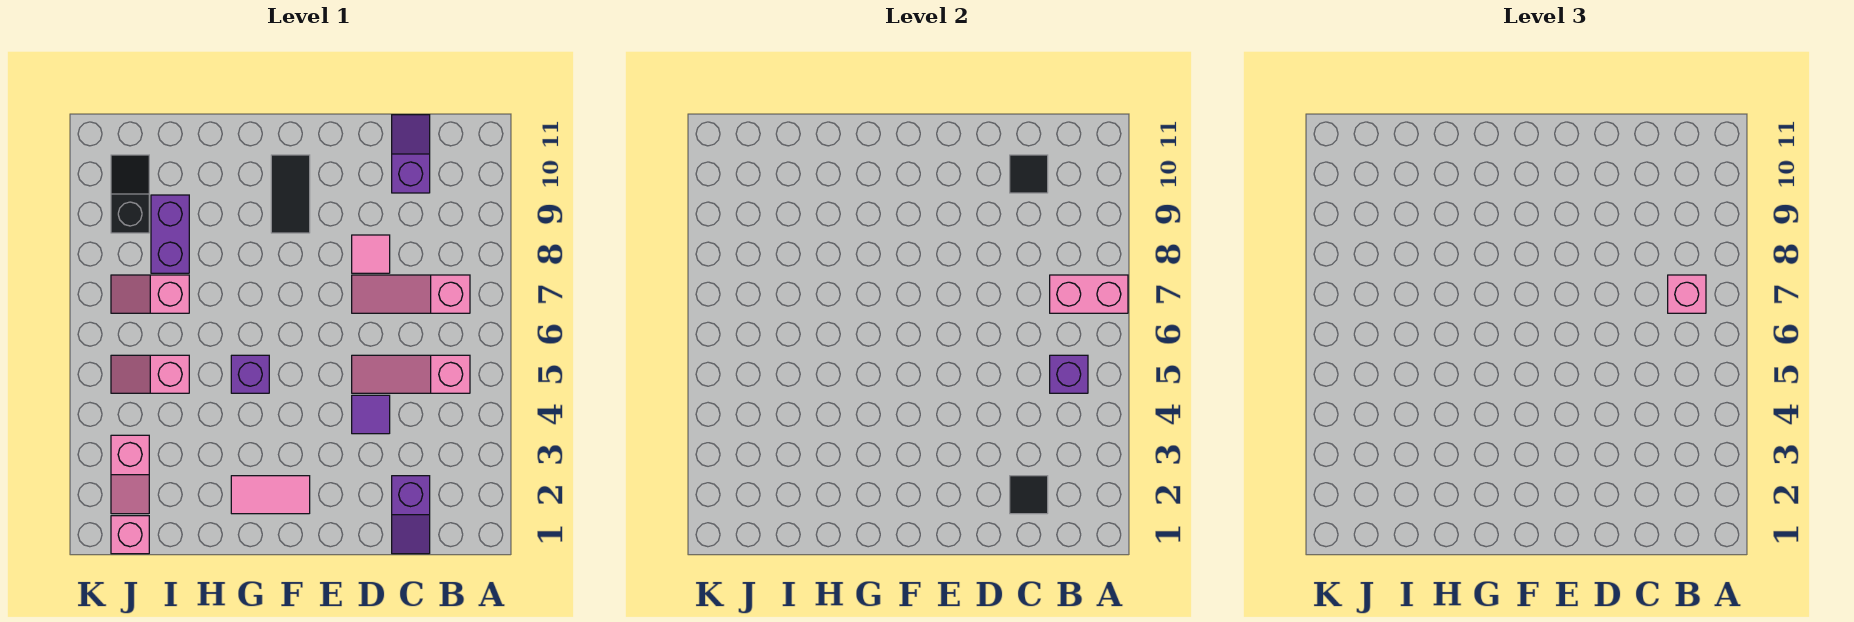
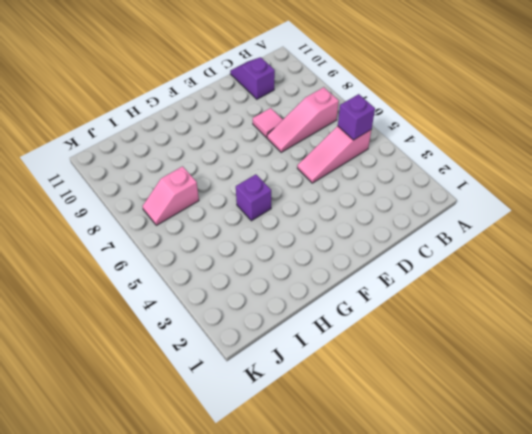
none -> purple 1x2 slope [392,476,430,554]
none -> purple 1x1 tile [352,395,390,434]
none -> pink 1x2 tile [231,476,310,514]

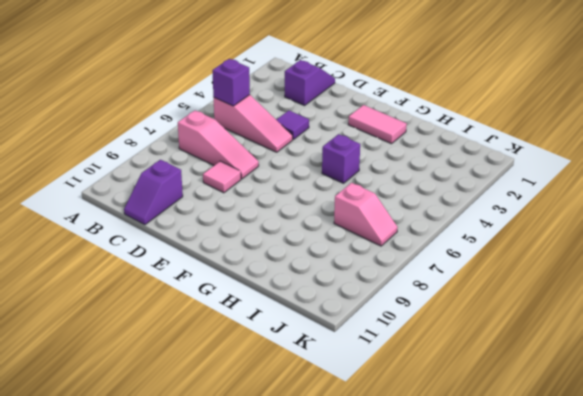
none -> black 1x2 tile [271,155,310,233]
none -> pink 1x2 slope [111,355,189,393]
none -> purple 1x2 brick [151,195,189,273]

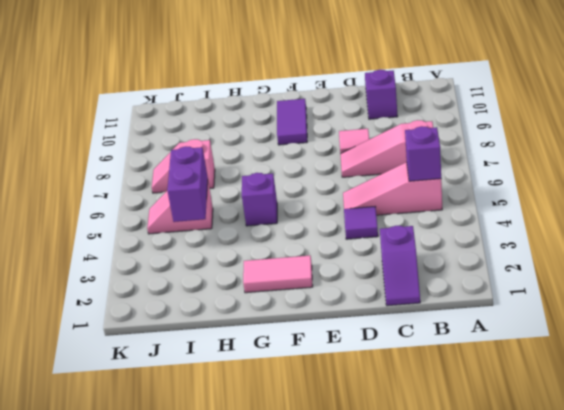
purple 1x2 tile [277,99,307,145] -> black 1x2 tile [271,155,310,233]
purple 1x2 brick [167,146,208,222] -> purple 1x2 brick moved to [151,195,189,273]
none -> pink 1x1 brick [111,516,149,554]
none -> pink 1x2 slope [111,435,149,514]
none -> black 1x2 slope [111,155,149,233]

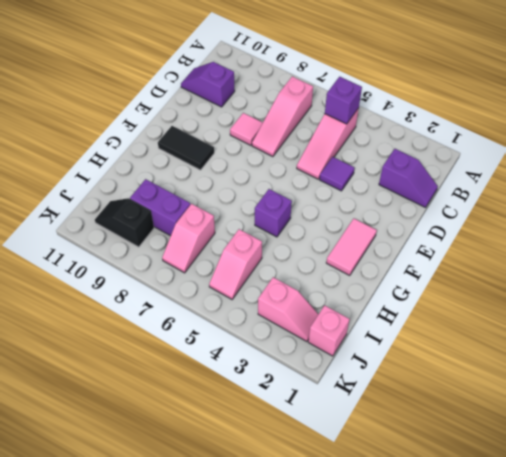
none -> pink 1x2 brick [1050,275,1128,313]
none -> black 1x1 tile [1010,476,1048,514]
none -> black 1x1 tile [1010,155,1048,193]

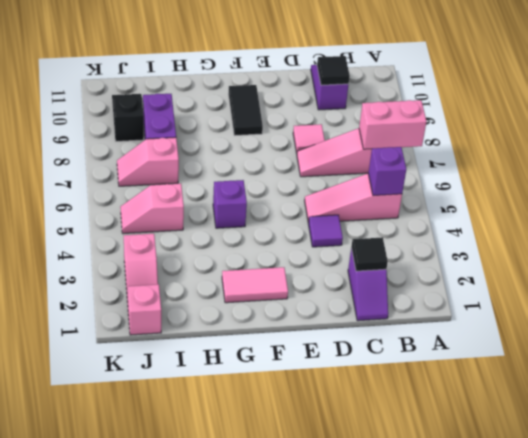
none -> pink 1x1 brick [1668,275,1706,313]

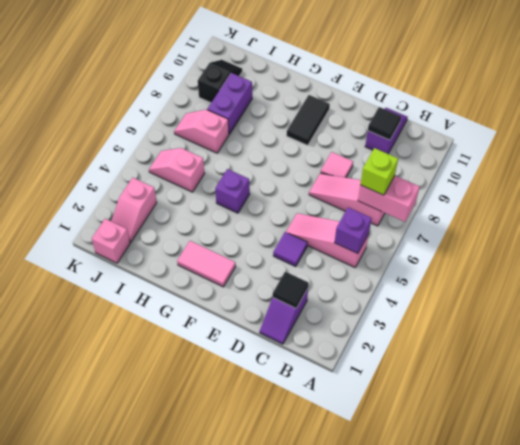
lime 1x1 brick [360,148,398,195] -> pink 1x1 brick [1668,275,1706,313]

